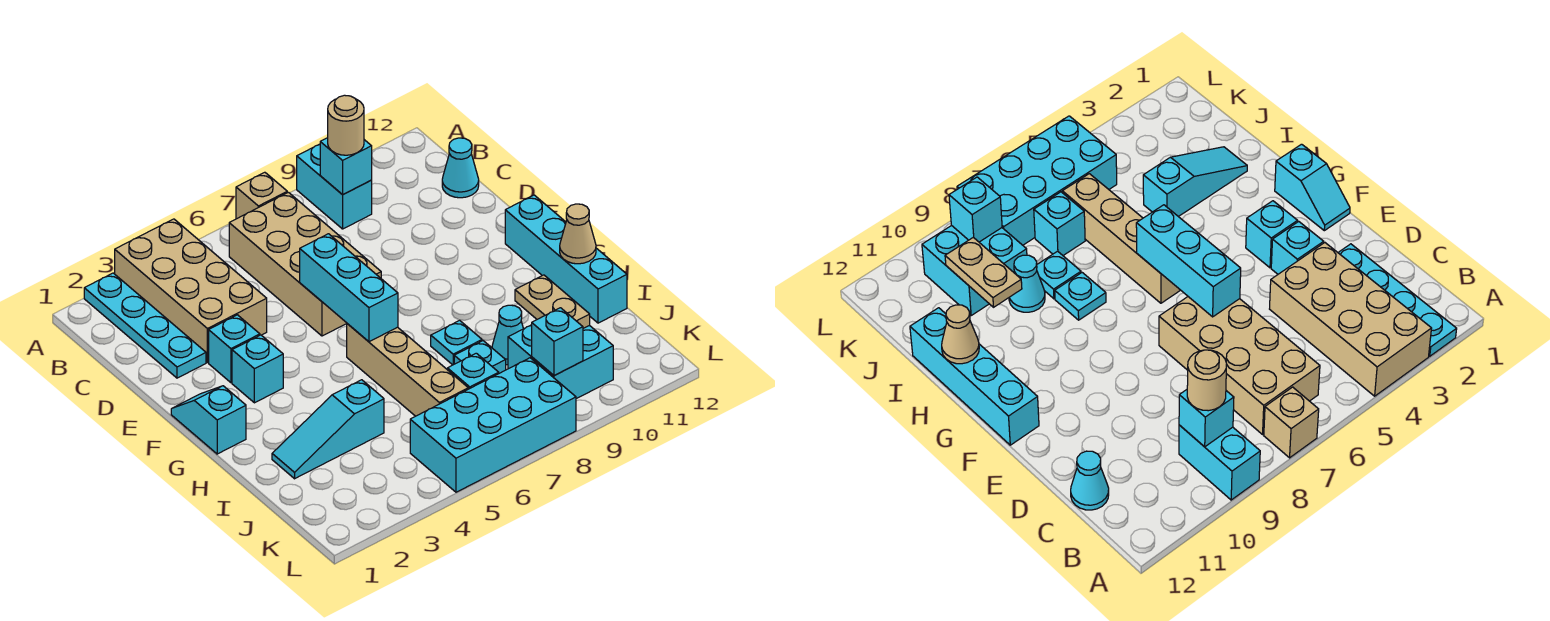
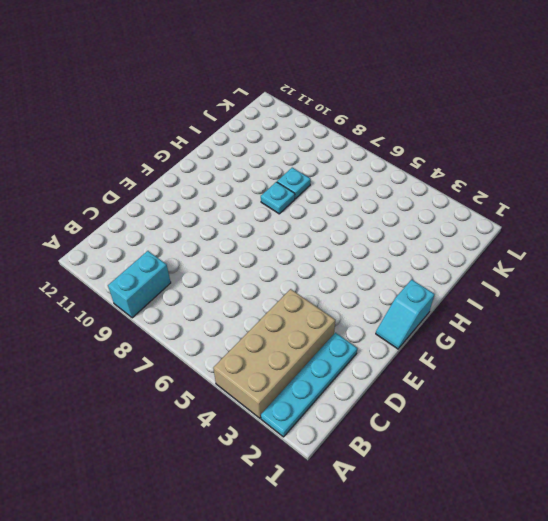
none -> tan 1x1 brick [236,172,287,219]
none -> tan 2x4 brick [229,192,381,336]
none -> cyan 1x1 cone [442,138,479,198]

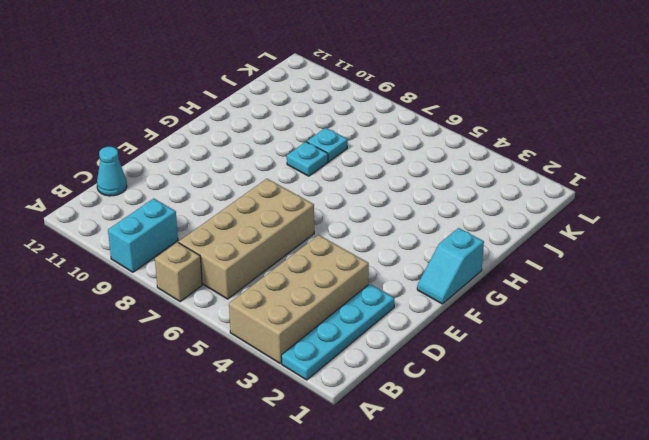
none -> cyan 1x1 brick [209,315,260,383]
none -> cyan 1x1 brick [232,335,283,403]
none -> cyan 1x4 brick [505,195,627,323]

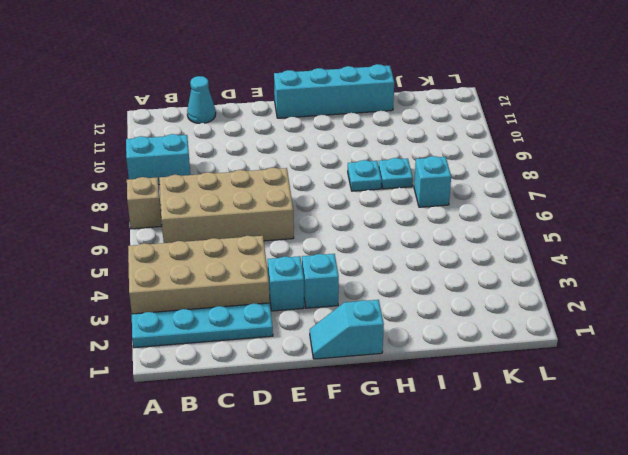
none -> tan 1x4 brick [347,324,468,416]
none -> cyan 1x3 slope [272,380,384,479]
none -> cyan 1x1 cone [492,305,523,365]

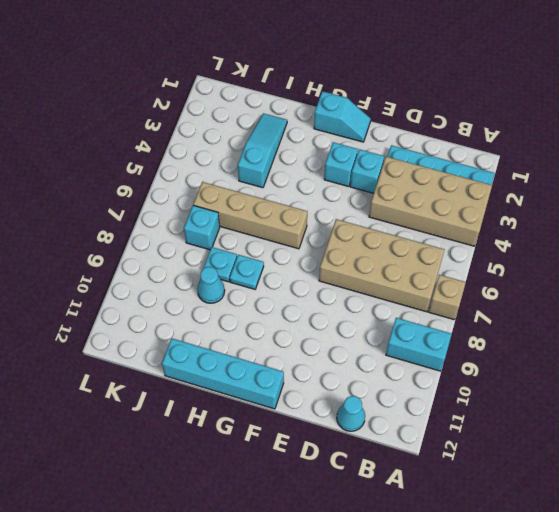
none -> cyan 2x2 brick [508,325,613,399]
none -> cyan 2x4 brick [410,358,576,492]
none -> cyan 1x1 brick [320,138,372,195]

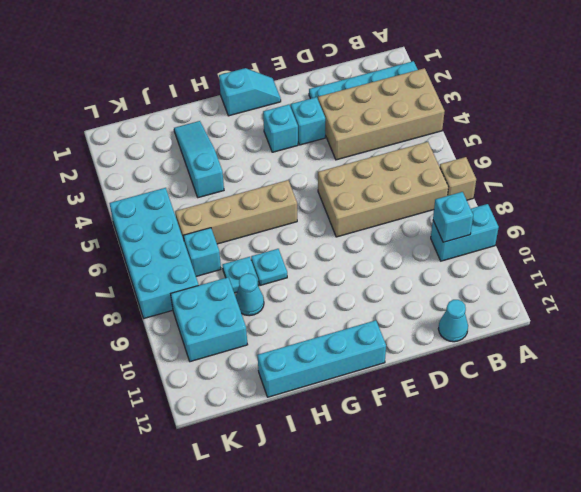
none -> cyan 1x3 brick [300,234,398,342]
none -> tan 1x1 cone [560,204,596,264]
none -> tan 1x2 plate [515,275,590,328]

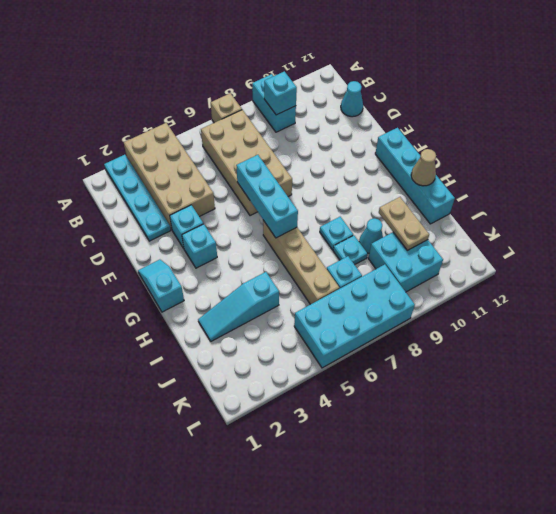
none -> cyan 1x1 brick [532,308,583,376]
none -> tan 1x1 round brick [328,95,364,155]

